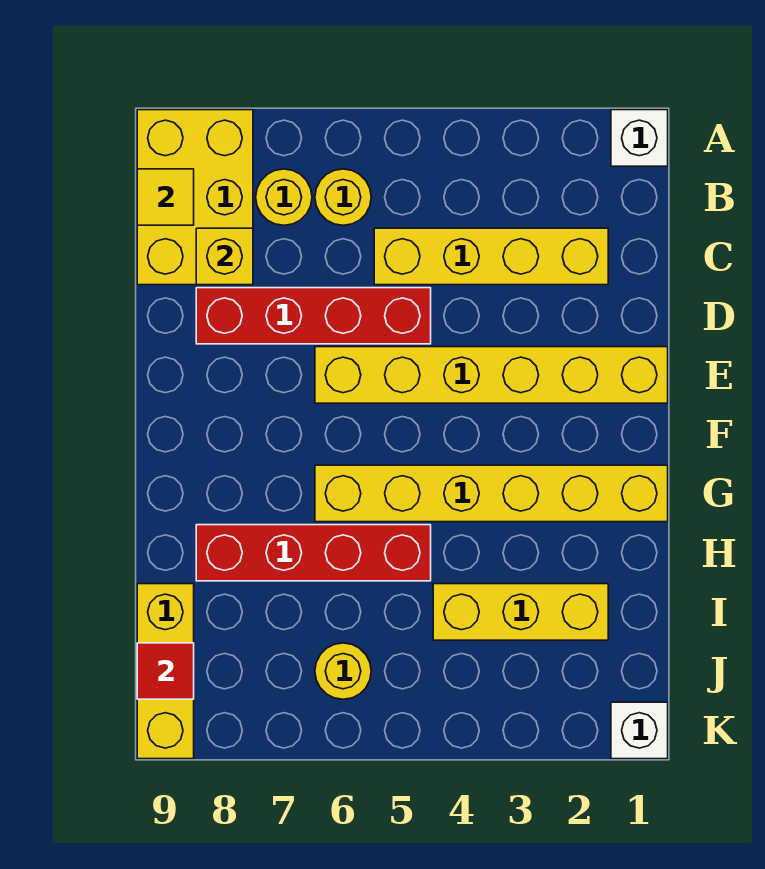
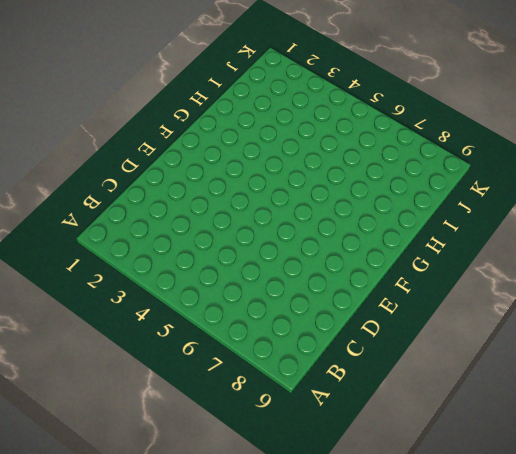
none -> white 1x1 brick [611,110,668,166]
none -> yellow 2x3 brick [137,110,253,285]
none -> yellow 1x1 round brick [315,169,371,225]

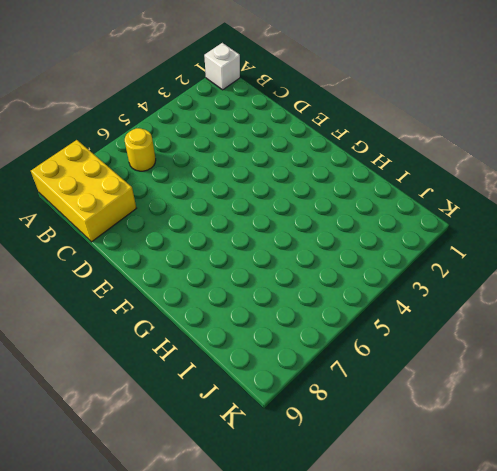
none -> yellow 1x1 round brick [256,169,312,225]
none -> yellow 1x4 brick [374,228,608,285]
none -> red 1x4 brick [196,288,431,344]

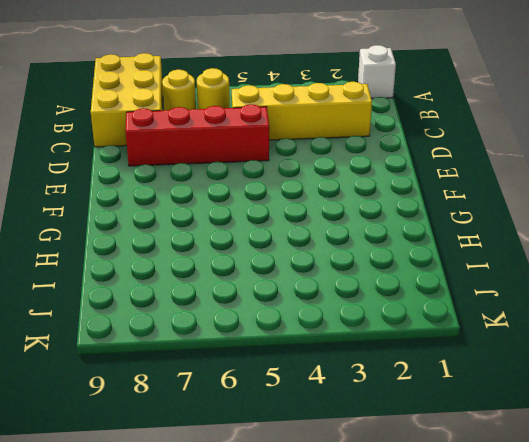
none -> yellow 1x6 brick [315,347,668,403]
none -> yellow 1x6 brick [315,465,668,522]
none -> red 1x4 brick [196,525,431,581]

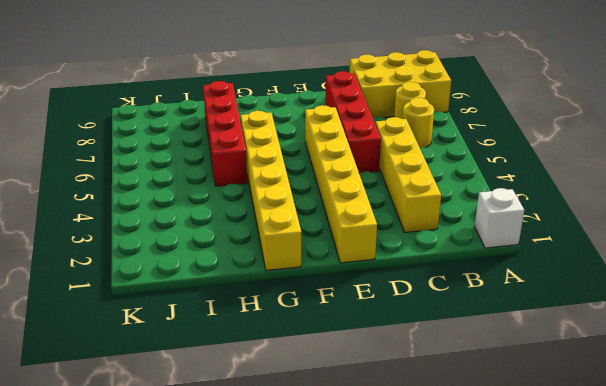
none -> yellow 1x3 brick [433,584,608,640]
none -> yellow 1x3 brick [137,584,194,759]
none -> yellow 1x1 round brick [315,643,371,699]

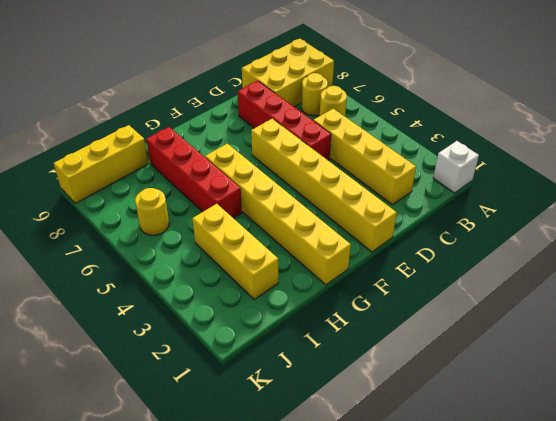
none -> white 1x1 brick [611,702,668,759]
none -> yellow 1x1 tile [137,169,194,225]
none -> yellow 1x1 brick [196,228,253,285]

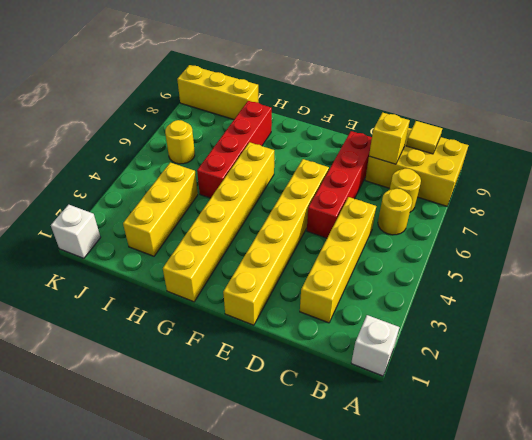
none -> red 1x1 tile [137,643,194,699]

